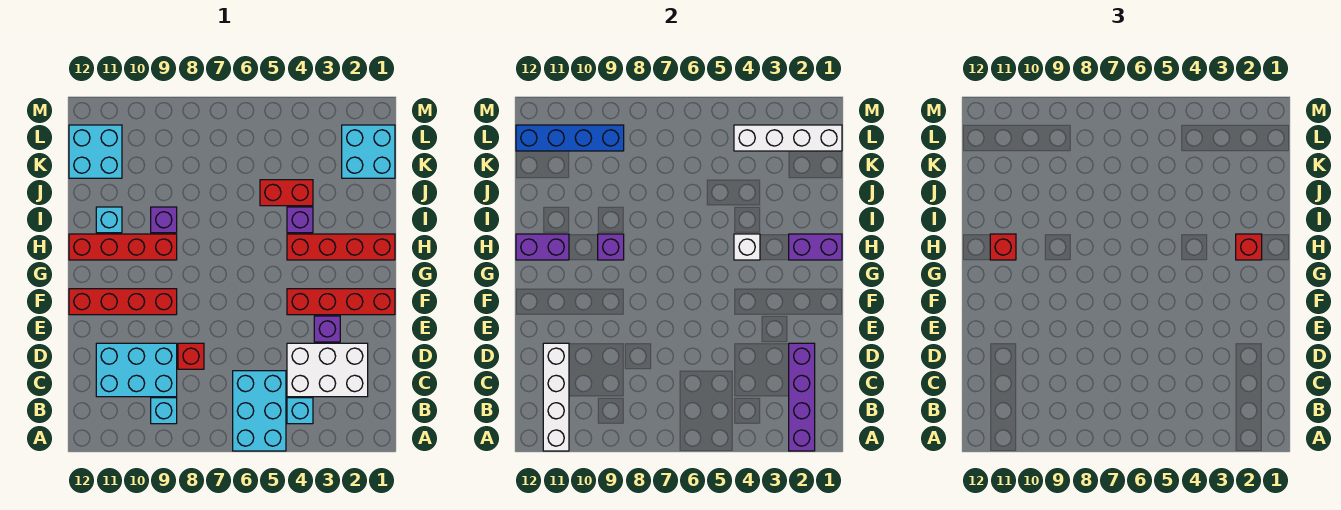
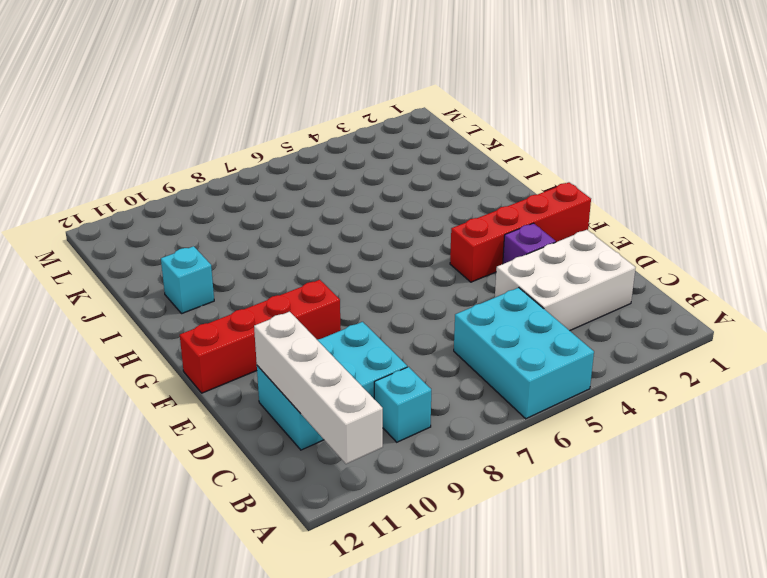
none -> cyan 1x1 brick [287,398,313,424]
none -> red 1x1 brick [178,343,204,369]
none -> red 1x4 brick [287,234,395,260]

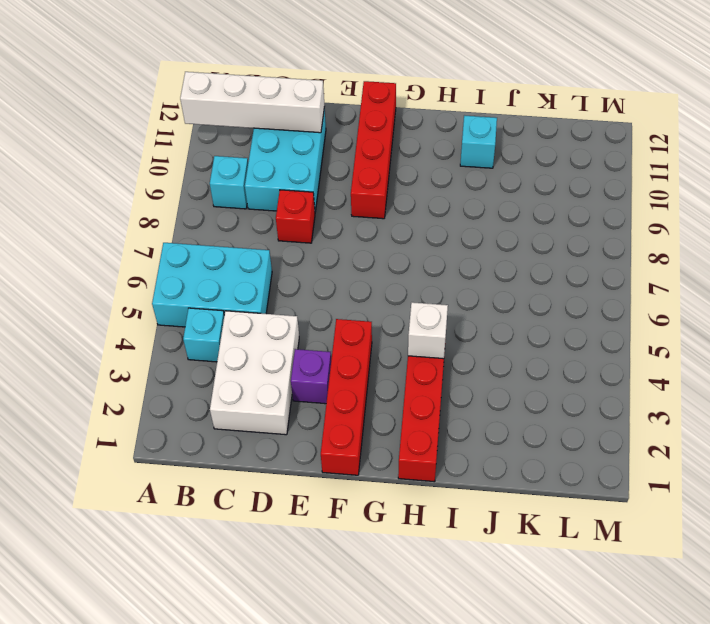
none -> red 1x4 brick [69,234,177,260]
none -> purple 1x1 brick [287,207,313,233]
none -> purple 1x1 brick [151,207,177,233]

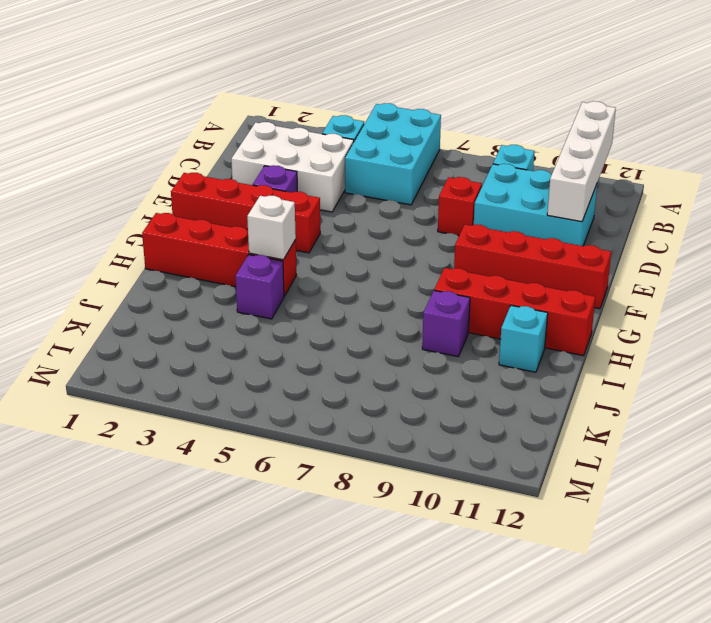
none -> red 1x2 brick [260,180,313,206]
none -> cyan 2x2 brick [342,125,395,178]
none -> cyan 2x2 brick [69,125,122,178]

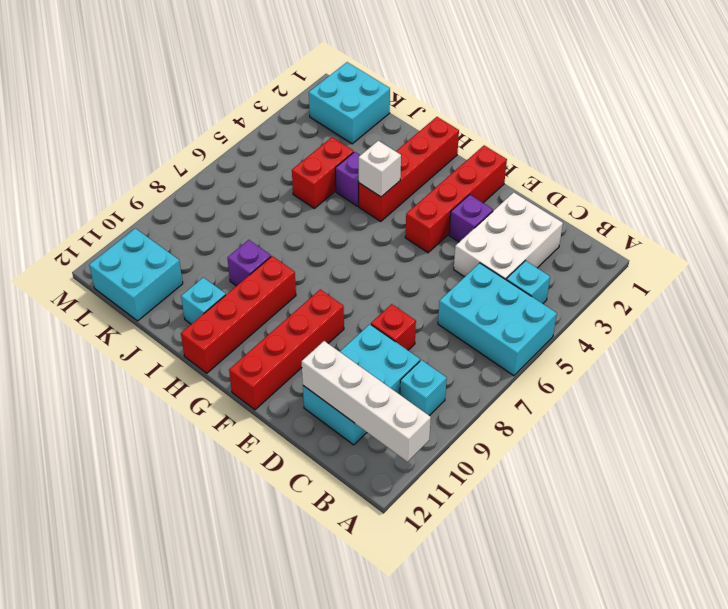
none -> purple 1x4 brick [789,343,815,451]
none -> purple 1x2 brick [789,234,842,260]
none -> purple 1x1 brick [598,234,624,260]

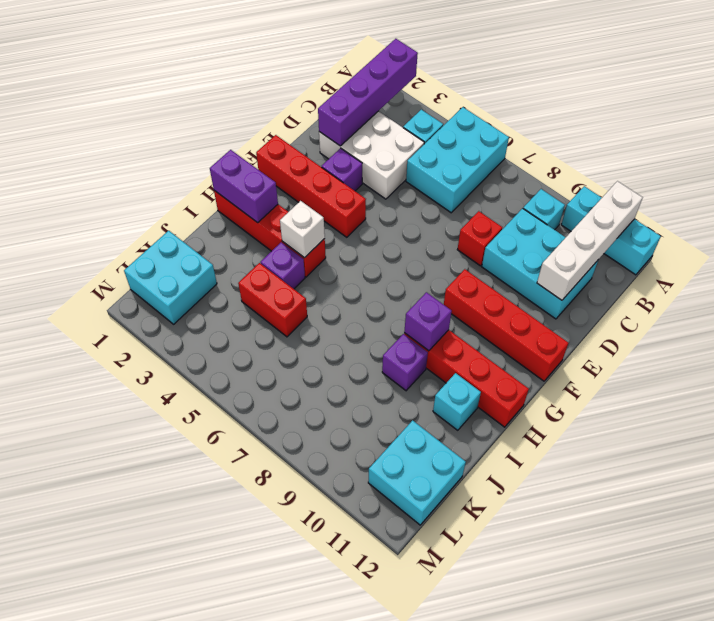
cyan 1x3 brick [561,186,661,275] -> none
none -> purple 1x2 brick [516,234,569,260]
none -> white 1x4 brick [734,125,842,151]
none -> blue 1x4 brick [516,125,624,151]

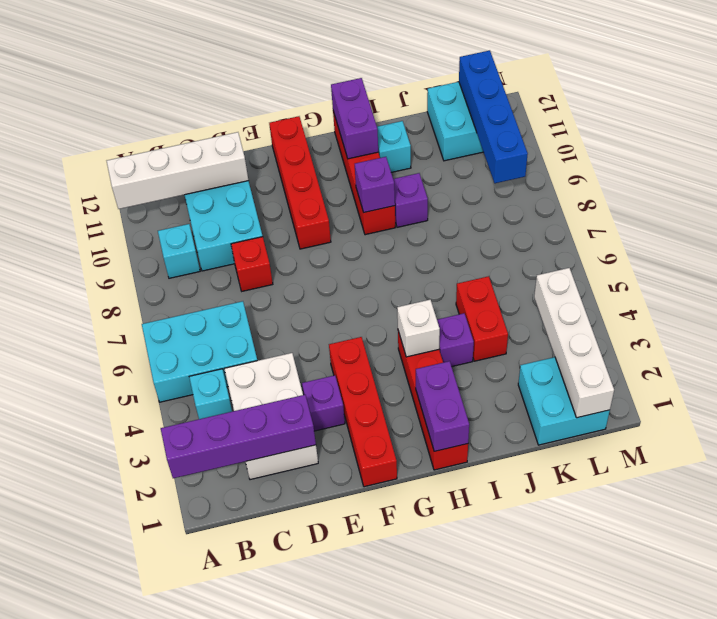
none -> red 1x1 brick [1236,234,1262,260]
none -> red 1x1 brick [990,234,1016,260]

